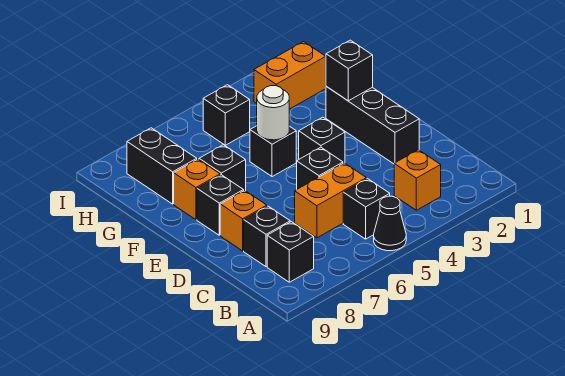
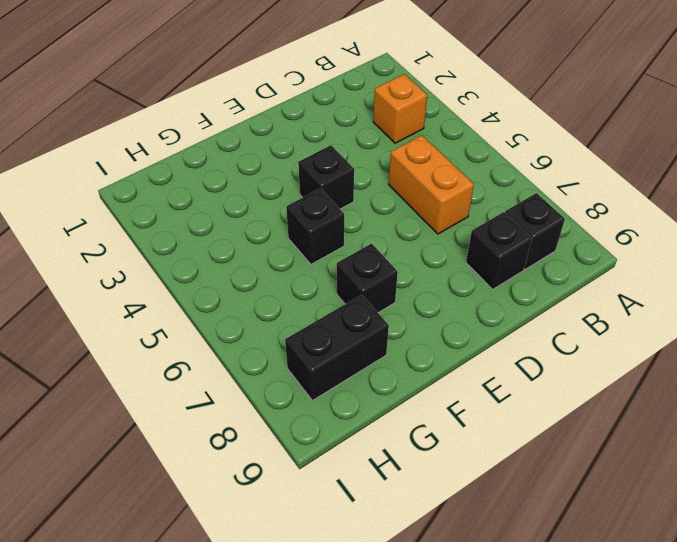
none -> black 1x1 cone [374,196,406,251]
none -> black 1x1 brick [343,179,390,239]
none -> black 1x3 brick [326,87,419,164]

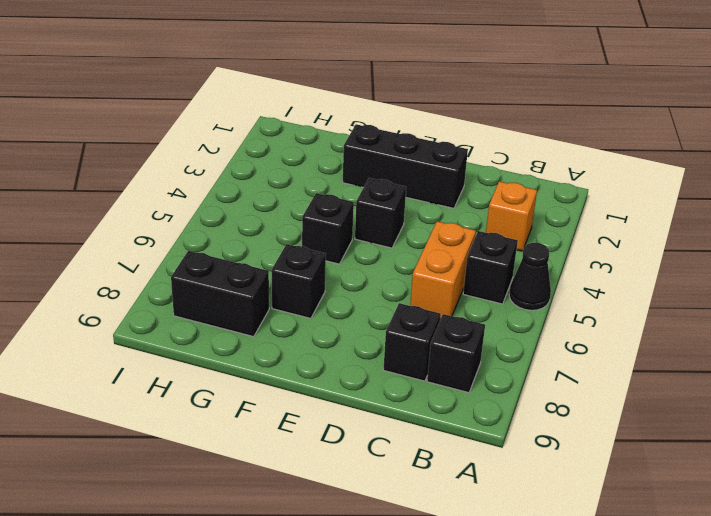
none -> black 1x1 brick [297,147,343,189]
none -> orange 1x1 brick [220,190,267,251]
none -> black 1x1 brick [197,175,244,235]

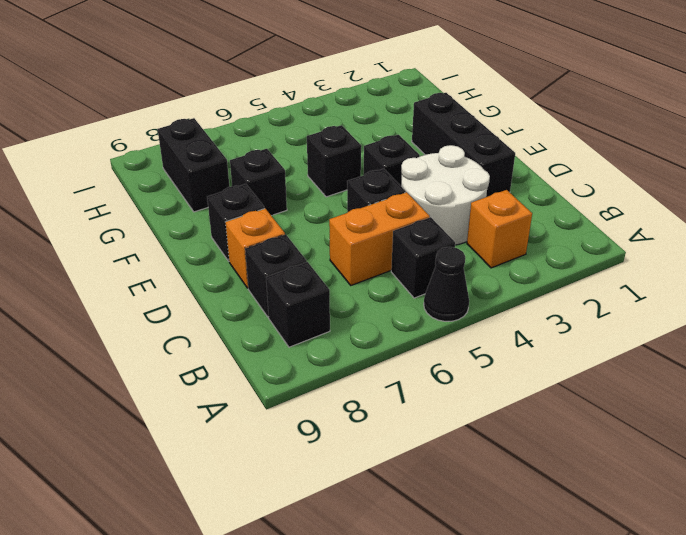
white 2x2 round brick [401,145,490,245] -> none
none -> orange 1x1 brick [174,159,220,220]
none -> orange 1x2 brick [254,42,326,109]
none -> black 1x1 brick [203,85,250,145]

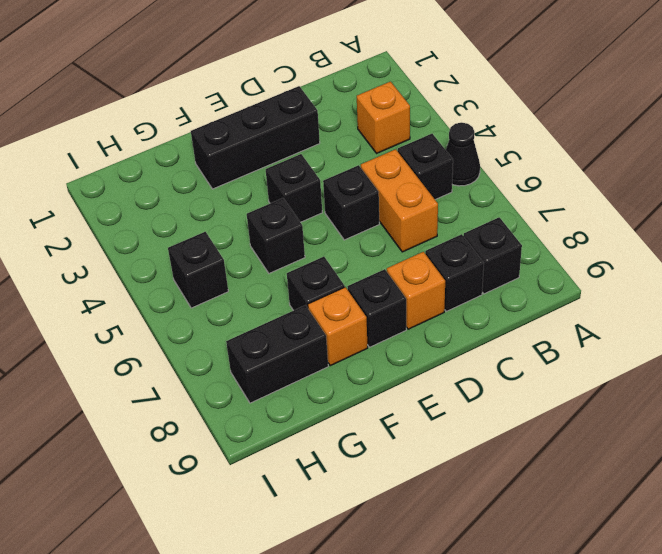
none -> orange 1x2 brick [254,42,326,109]
none -> black 1x1 brick [326,40,373,101]
none -> white 1x1 round brick [257,86,289,140]

